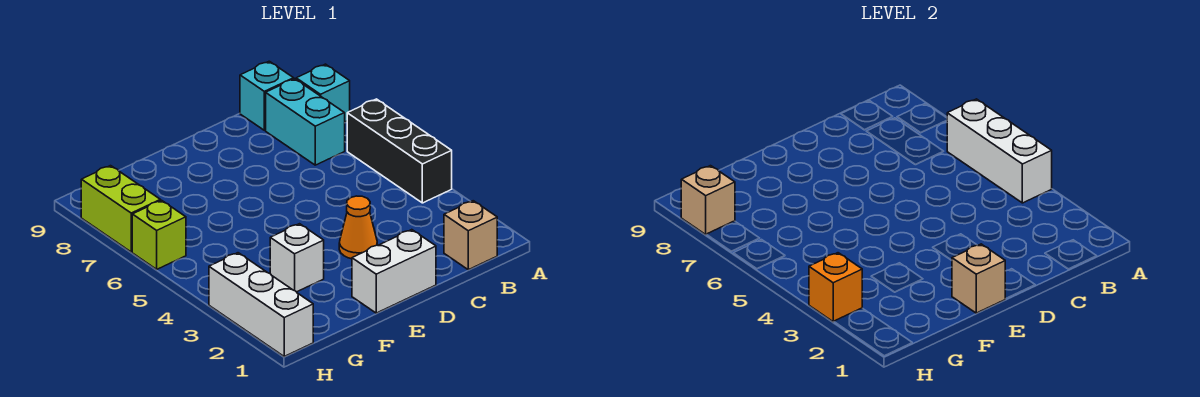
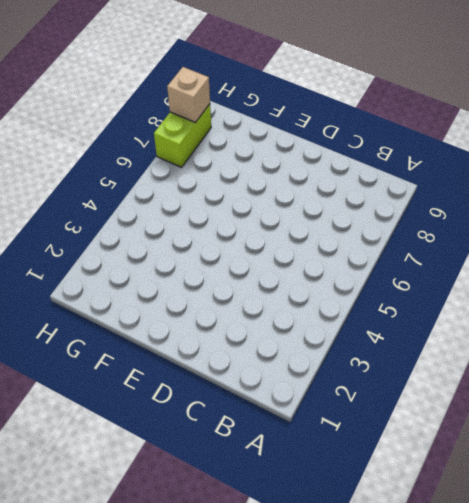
none -> black 1x3 brick [347,99,452,203]
none -> cyan 1x1 brick [296,64,350,122]
none -> tan 1x1 brick [444,201,497,270]

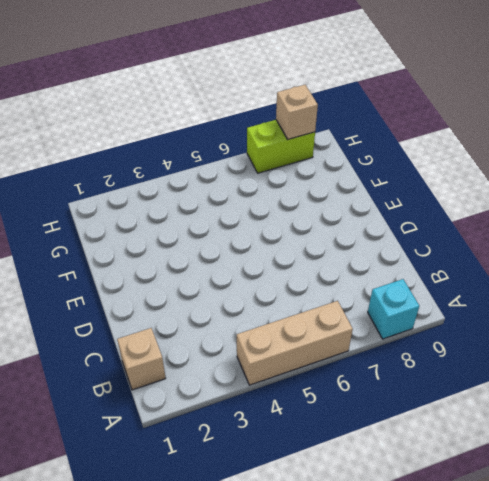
tan 1x3 brick [237,301,353,385] -> black 1x3 brick [347,99,452,203]
none -> cyan 1x2 brick [266,79,345,165]
none -> cyan 1x1 brick [240,61,294,130]
none -> white 1x2 brick [352,230,436,313]

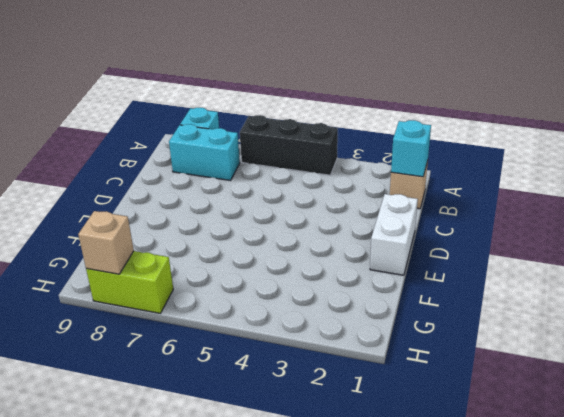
cyan 1x1 brick [391,120,431,177] -> cyan 1x1 brick moved to [240,61,294,130]
none -> orange 1x1 cone [339,196,377,259]
none -> white 1x1 brick [270,224,324,292]
none -> white 1x3 brick [209,253,313,356]

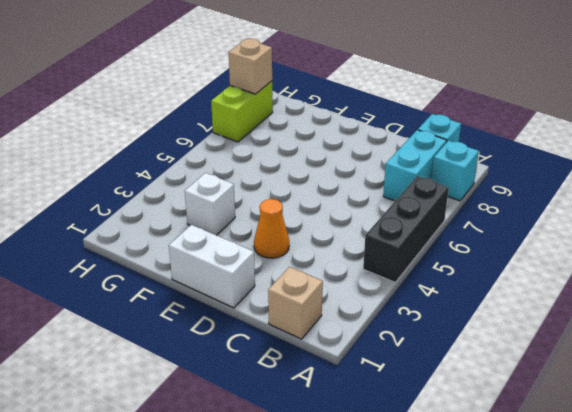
none -> white 1x3 brick [209,253,313,356]
none -> lime 1x1 brick [132,200,186,269]
none -> white 1x3 brick [947,99,1052,203]

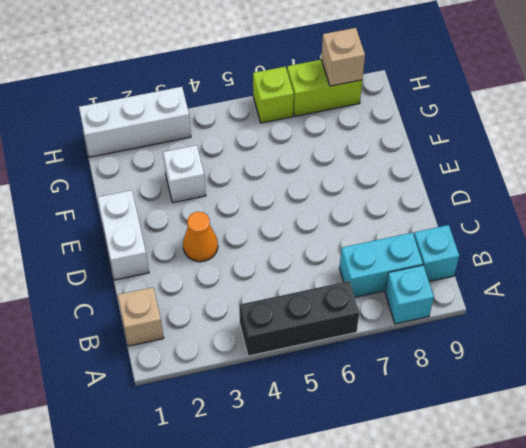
none -> white 1x3 brick [947,99,1052,203]
none -> tan 1x1 brick [952,244,1005,313]
none -> orange 1x1 brick [809,253,862,322]

